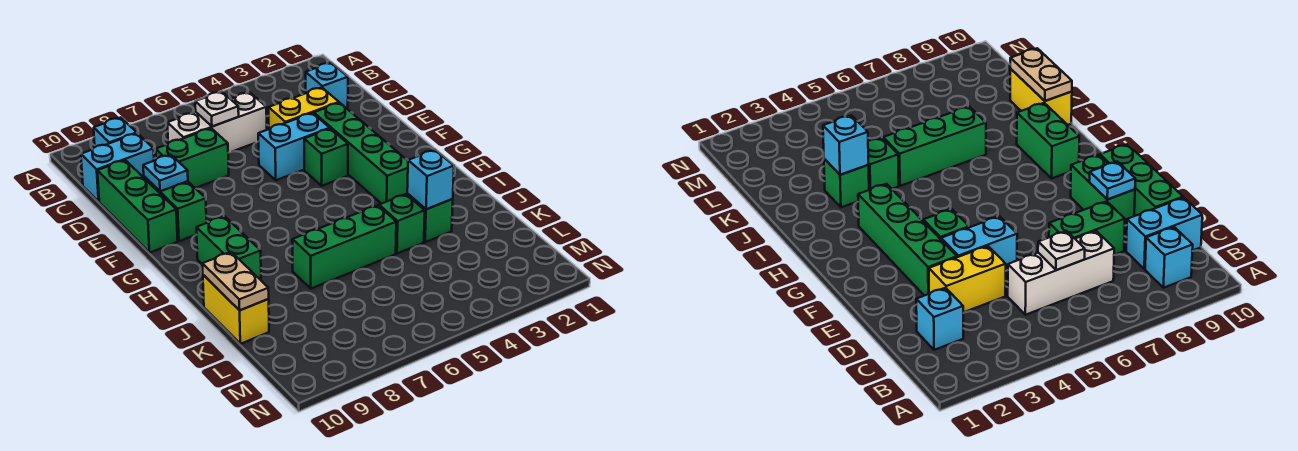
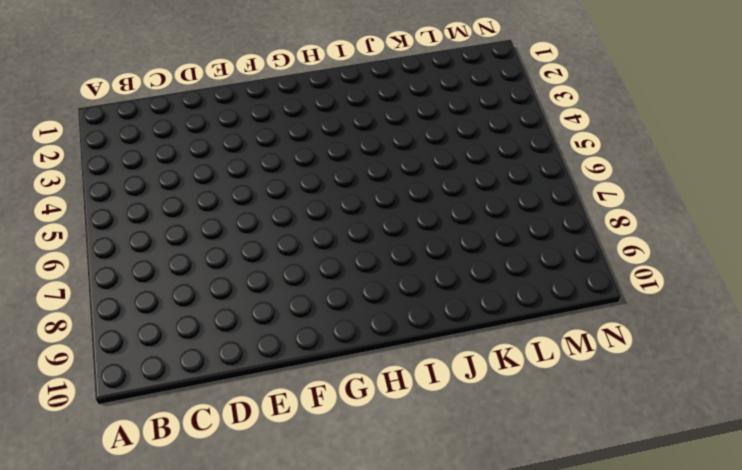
none -> cyan 1x1 brick [94,118,137,147]
none -> cyan 1x1 brick [306,63,348,108]
none -> white 1x3 brick [167,92,267,153]

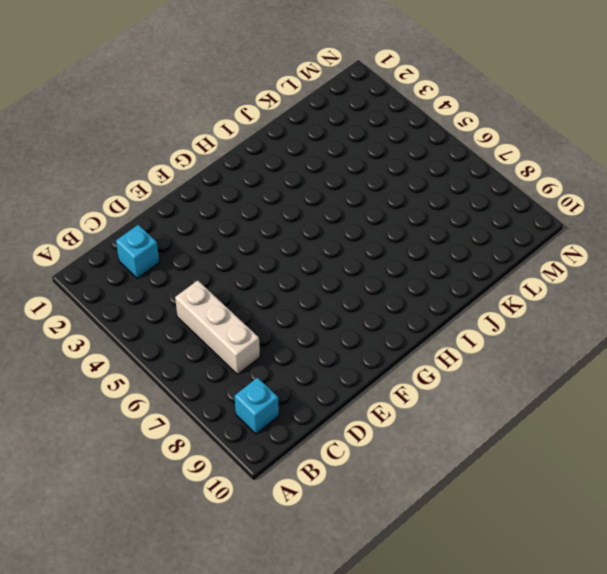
none -> cyan 1x2 brick [81,133,154,201]
none -> yellow 1x2 brick [269,88,339,129]
none -> green 1x2 brick [156,128,229,188]

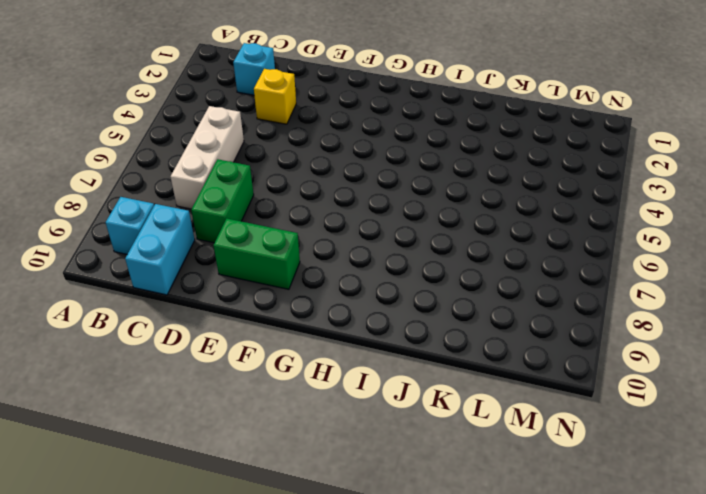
yellow 1x1 brick [254,69,296,124] -> yellow 1x2 brick [269,88,339,129]
none -> green 1x3 brick [97,160,178,252]
none -> green 1x4 brick [314,103,408,204]
none -> cyan 1x2 brick [258,113,330,180]

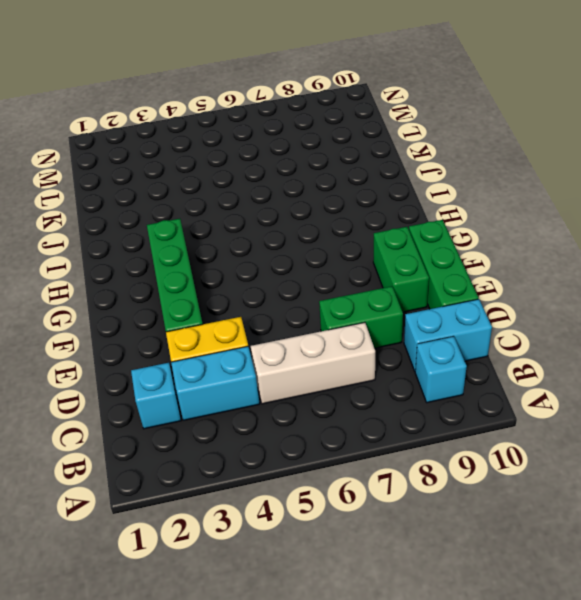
cyan 1x2 brick [171,346,260,420] -> cyan 1x2 brick moved to [258,113,330,180]
none -> green 1x1 brick [304,129,348,186]
none -> green 1x2 brick [196,216,261,280]
none -> green 1x1 brick [407,194,453,242]

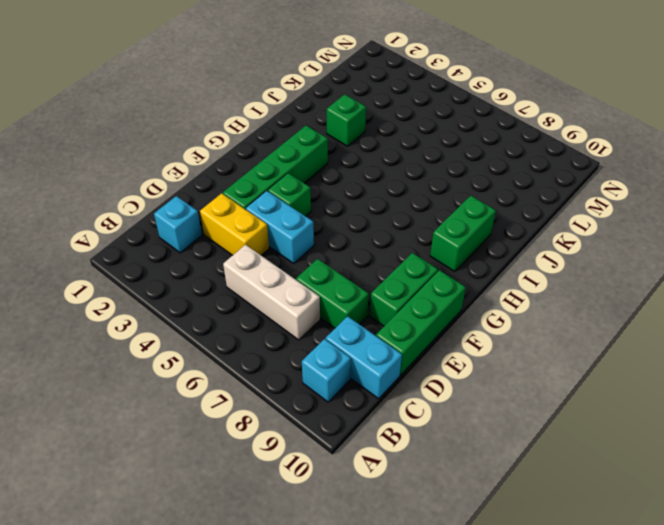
none -> green 1x1 brick [379,194,425,254]
none -> green 1x3 brick [292,205,396,289]
none -> yellow 1x2 brick [203,275,269,344]

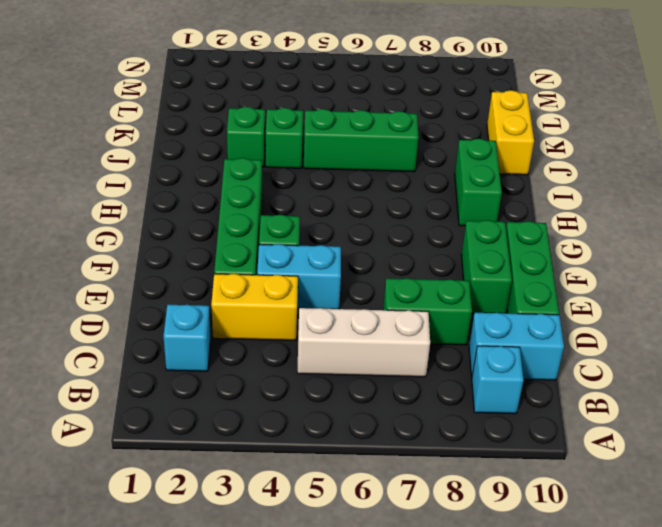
none -> white 1x1 plate [195,91,239,126]
none -> cyan 1x1 plate [143,155,188,191]
none -> cyan 1x1 brick [407,150,454,209]

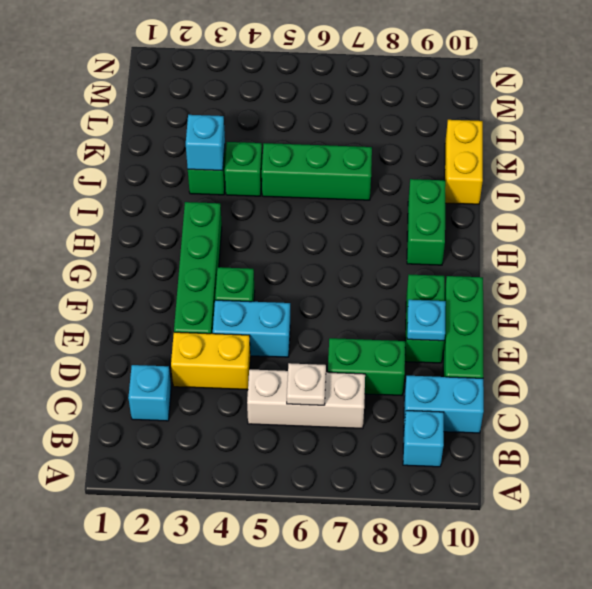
none -> tan 1x2 plate [202,252,269,310]

